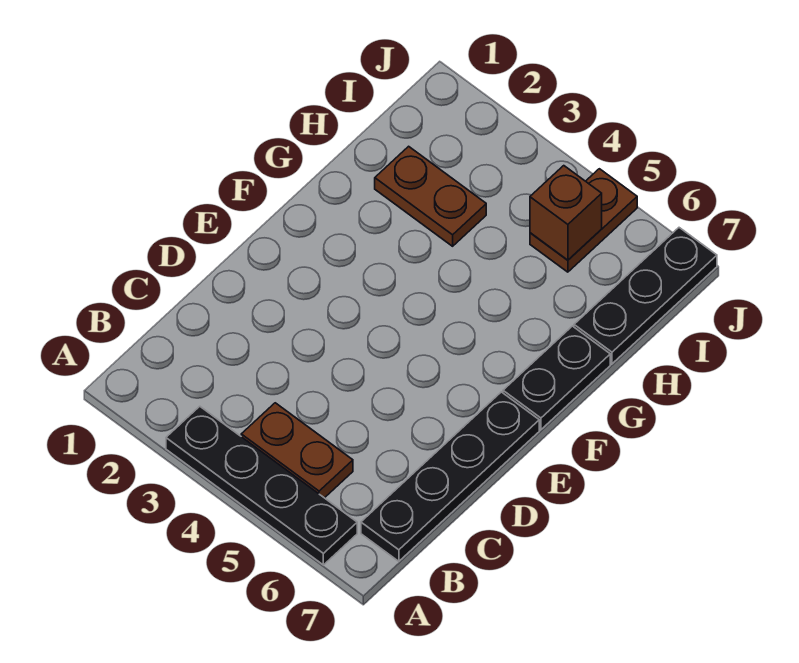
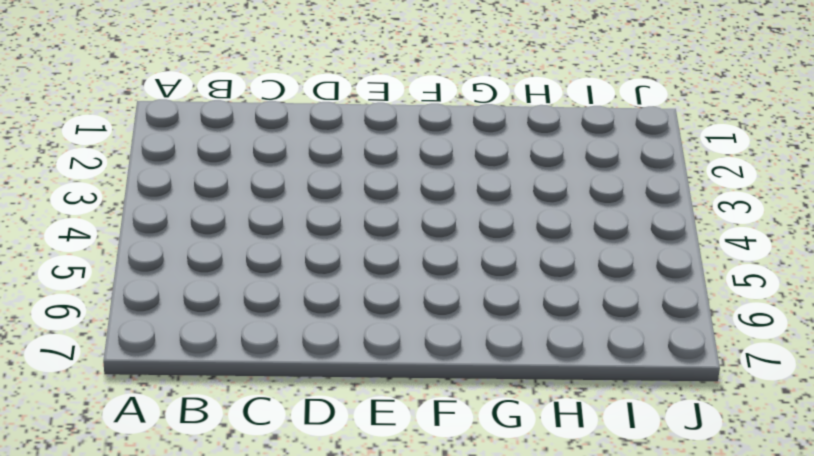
none -> black 1x4 plate [166,406,357,565]
none -> brown 1x2 plate [241,403,353,498]

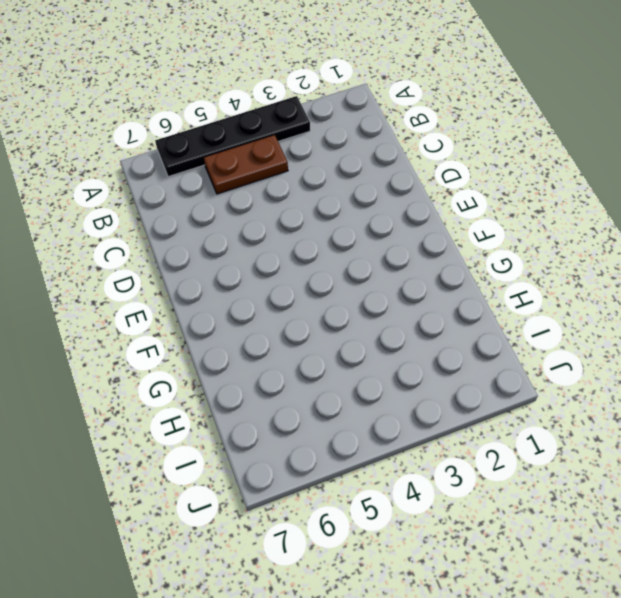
none -> black 1x4 plate [361,392,539,561]
none -> black 1x2 plate [503,326,610,430]

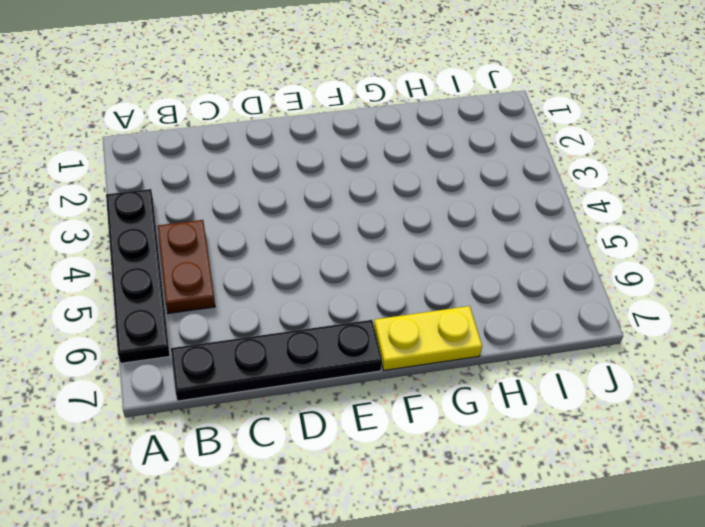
yellow 1x2 plate [374,306,482,371] -> black 1x2 plate [503,326,610,430]
none -> brown 1x2 plate [375,146,486,246]
none -> black 1x3 plate [574,228,717,364]

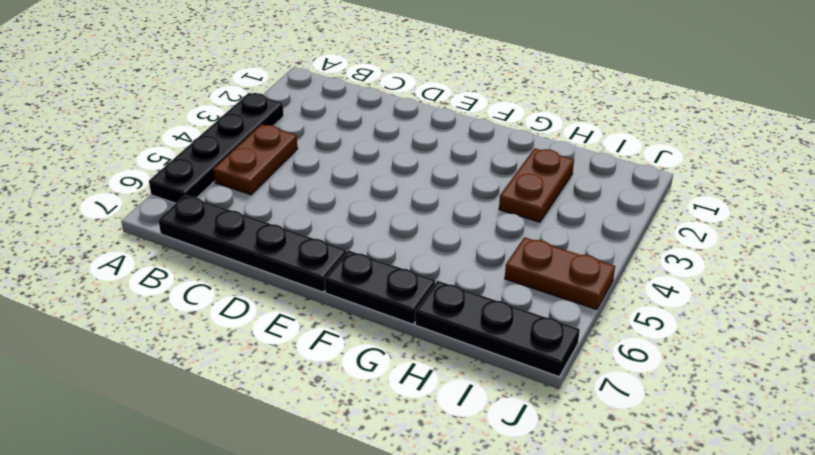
none -> brown 1x1 brick [530,166,602,260]

